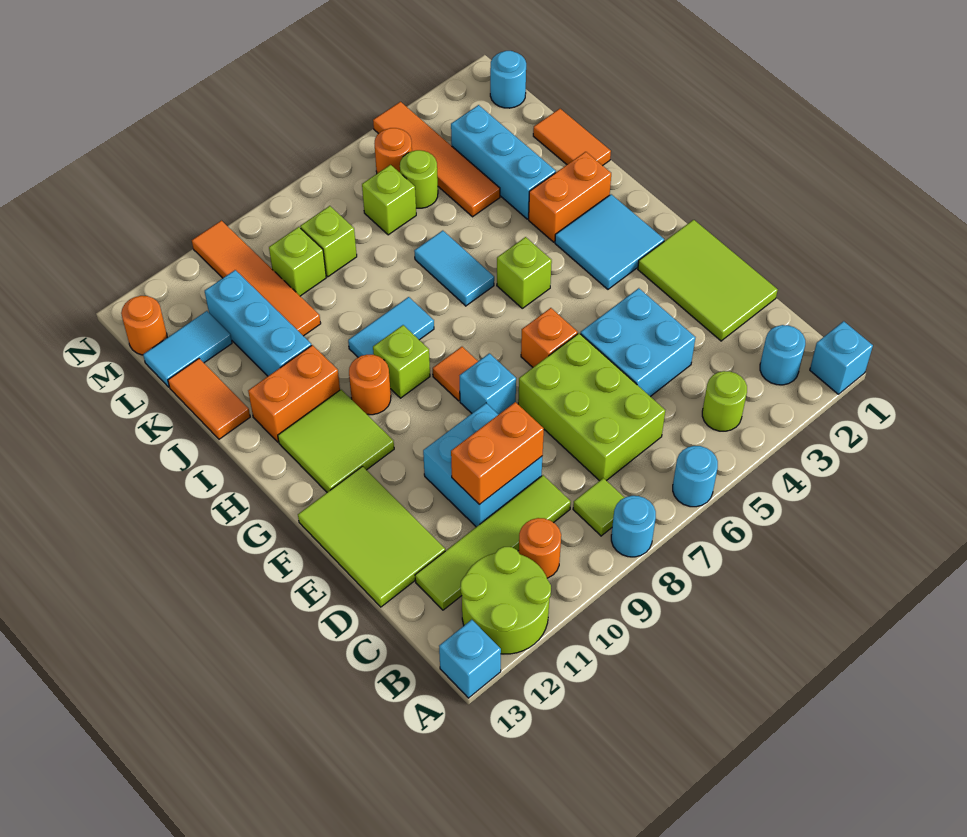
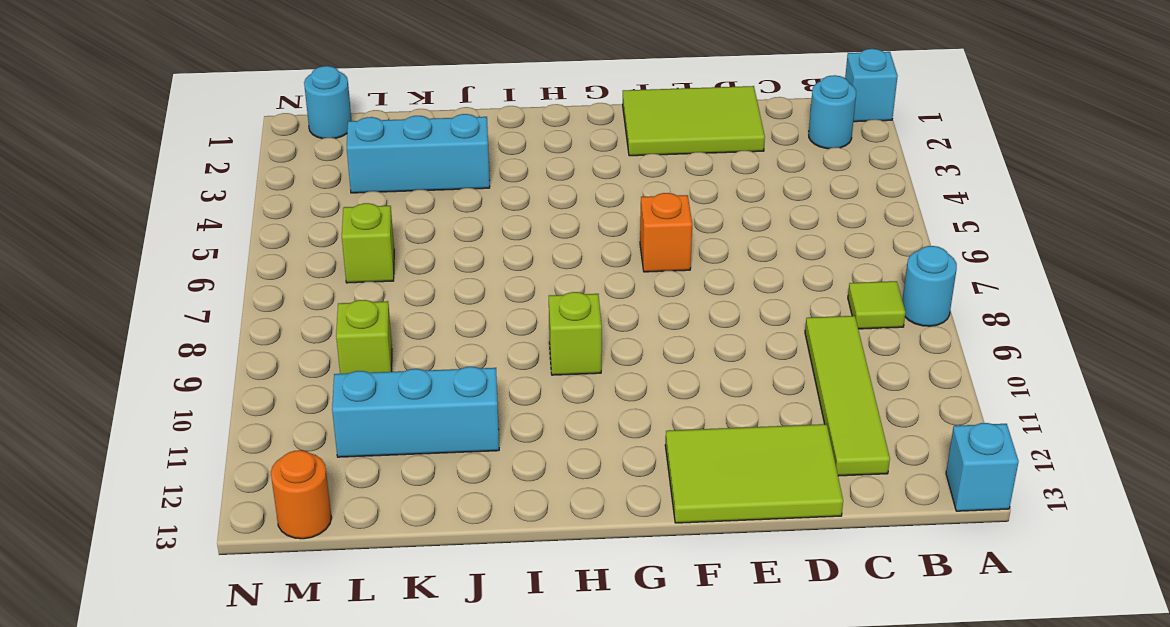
none -> cyan 1x1 round brick [673,446,718,507]
none -> lime 2x2 round brick [460,547,551,654]
none -> lime 1x1 round brick [702,371,747,431]
none -> orange 1x1 round brick [519,518,561,578]

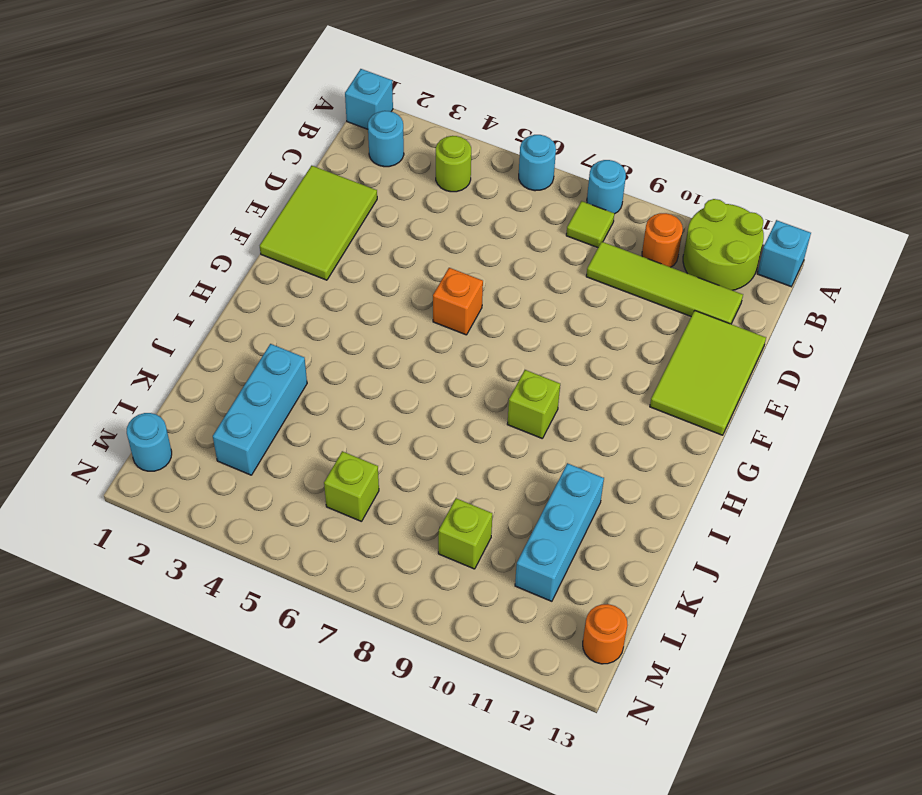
none -> lime 2x3 brick [518,333,665,481]
none -> cyan 2x2 brick [580,288,695,397]
none -> cyan 2x2 brick [423,403,542,527]
none -> cyan 1x1 brick [460,353,516,415]

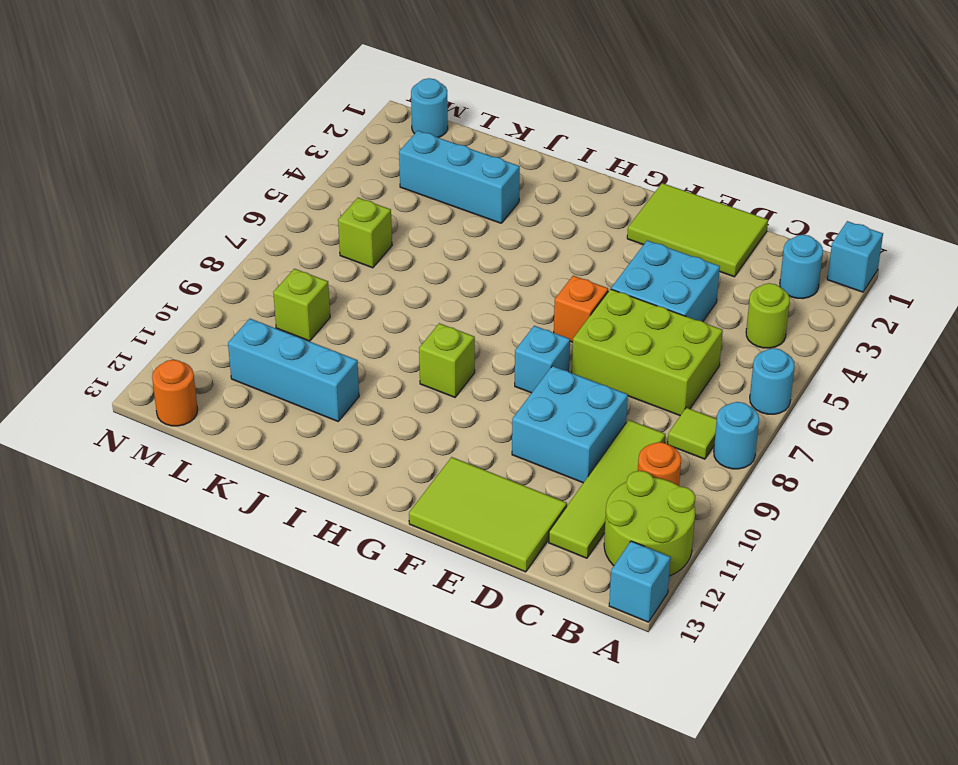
none -> cyan 2x2 tile [555,194,664,289]
none -> orange 1x1 tile [433,347,478,401]
none -> lime 2x2 tile [278,390,394,492]
none -> lime 1x1 brick [497,237,552,308]

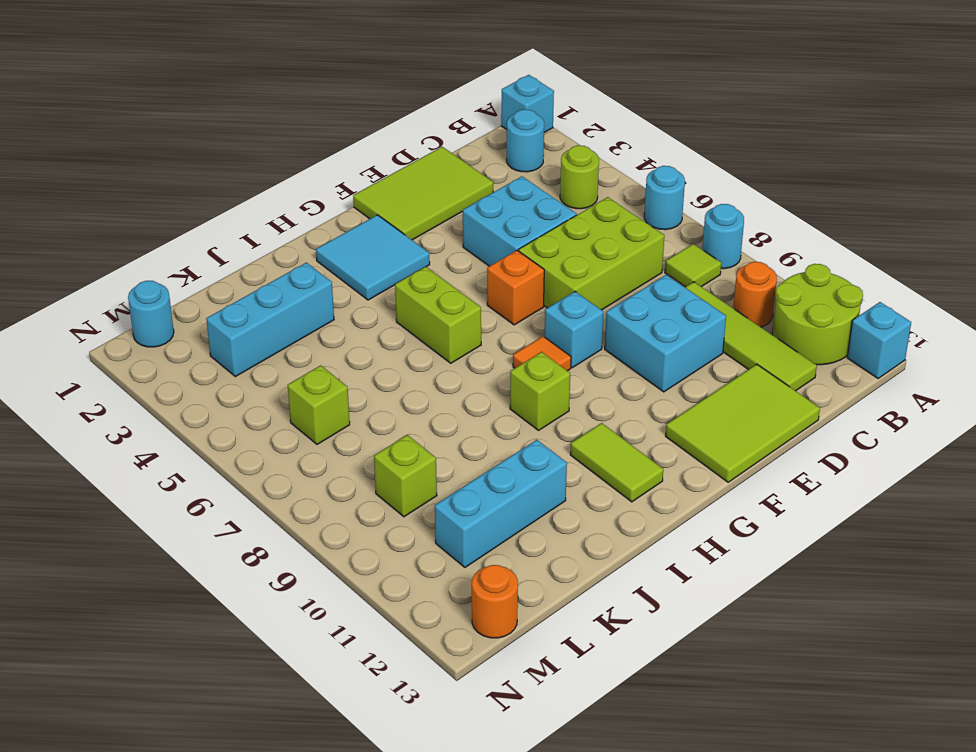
lime 1x2 brick [395,267,481,363] -> lime 1x1 brick [497,237,552,308]
lime 1x2 tile [570,423,663,502] -> lime 2x2 tile [278,390,394,492]
none -> orange 1x1 round brick [349,355,391,415]
none -> orange 1x2 brick [529,152,611,242]
none -> cyan 1x2 tile [414,231,494,306]
none -> cyan 1x2 tile [348,297,434,357]

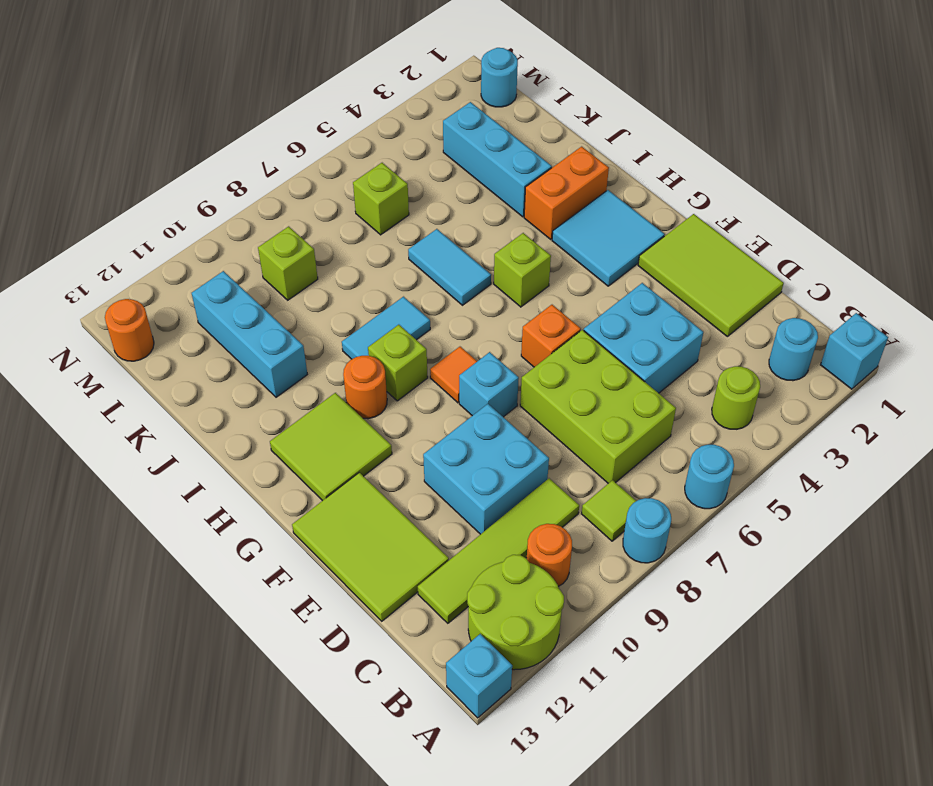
none -> orange 1x2 brick [248,345,340,442]
none -> orange 1x2 tile [533,109,611,166]
none -> orange 1x2 tile [168,359,250,439]
none -> orange 1x4 tile [373,102,500,217]

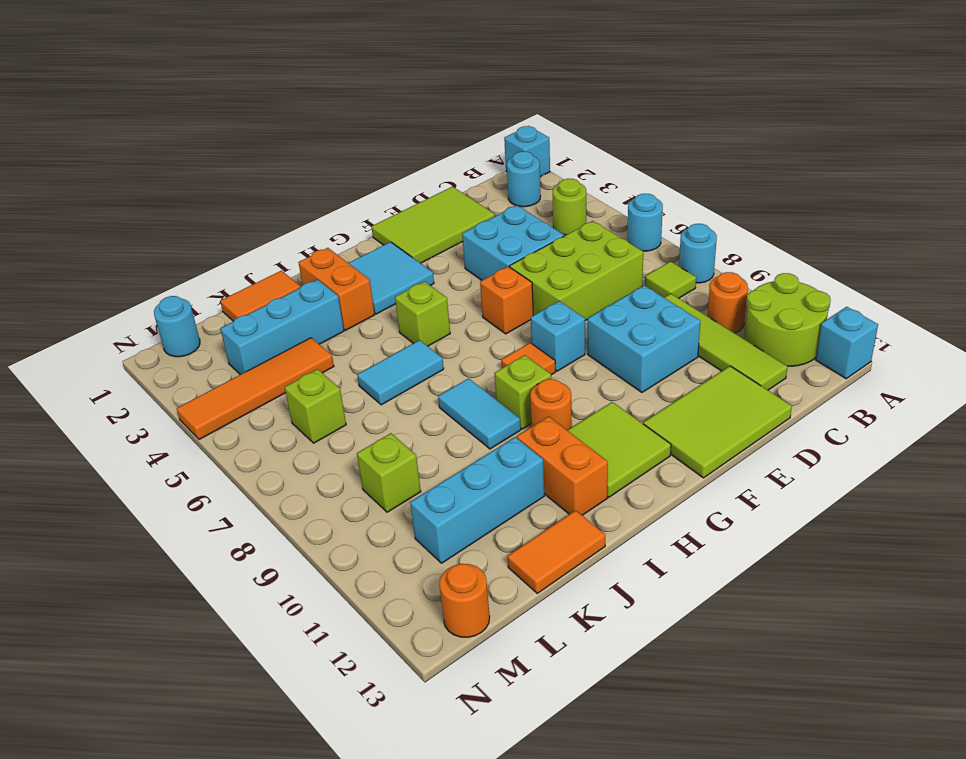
none -> orange 1x4 tile [192,221,321,336]
none -> lime 1x1 round brick [400,150,438,208]
none -> lime 1x1 brick [300,206,357,277]
none -> cyan 1x2 tile [143,311,232,387]

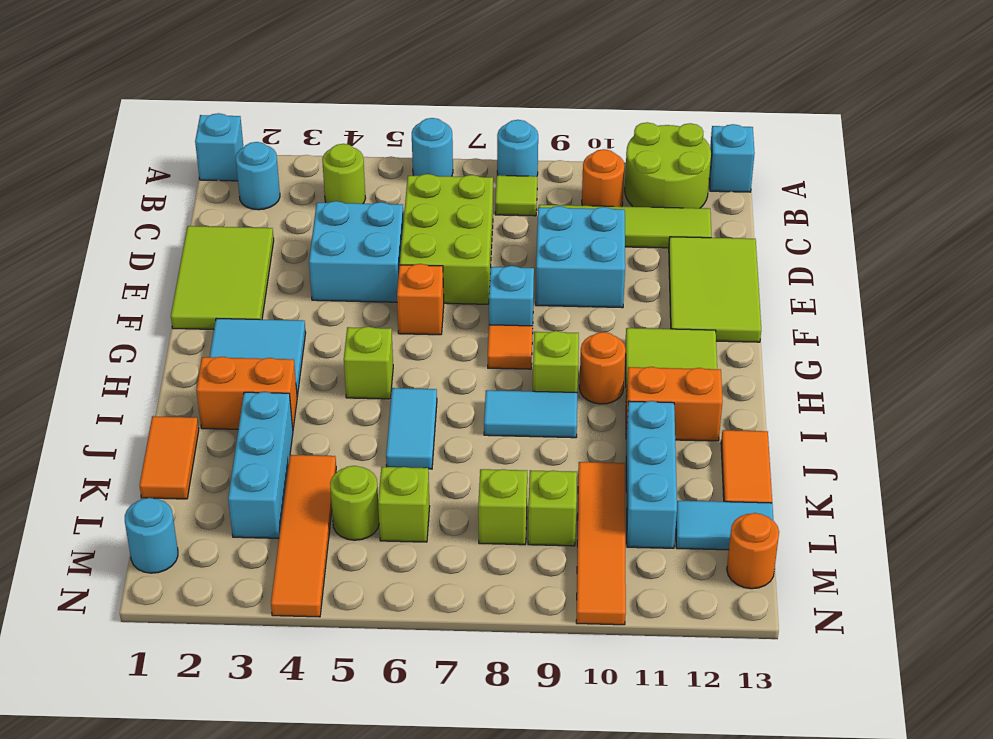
none -> orange 1x1 round brick [374,128,412,173]
none -> orange 1x2 brick [451,402,544,505]

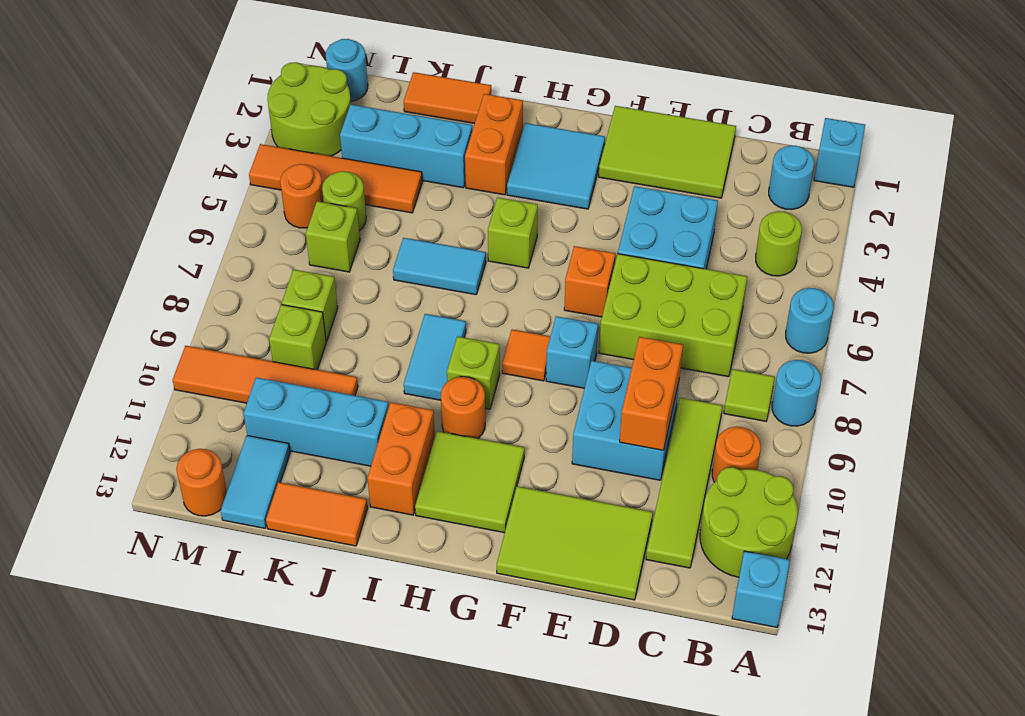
lime 2x2 round brick [267,62,351,156] -> none

